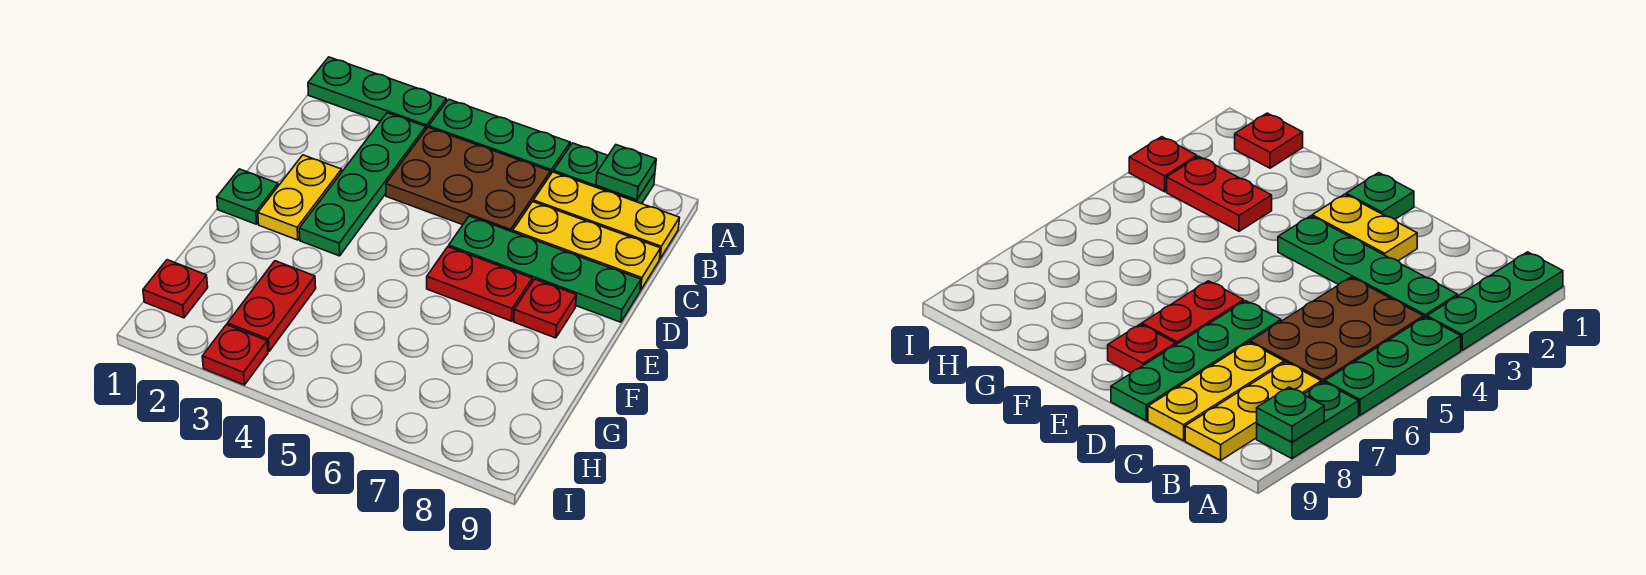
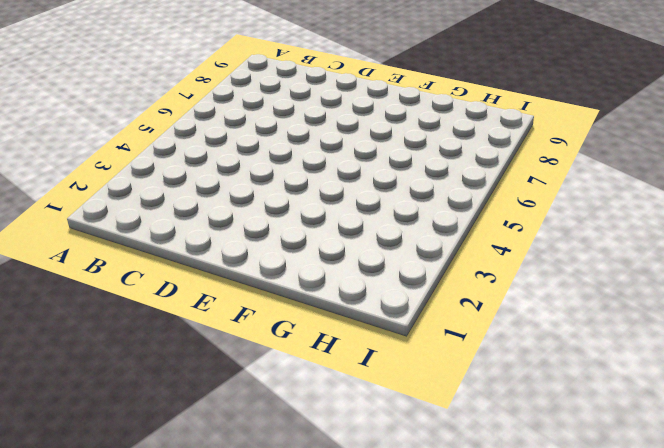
none -> green 1x3 plate [308,57,446,129]
none -> green 1x3 plate [429,99,570,175]
none -> green 1x2 plate [553,143,655,204]

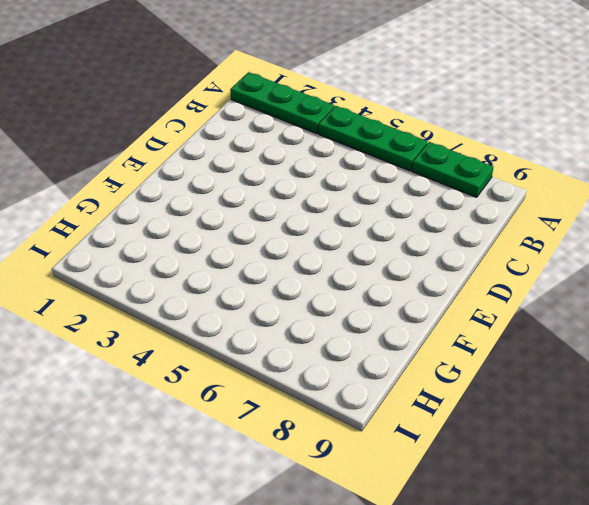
none -> green 1x4 plate [299,113,426,256]
none -> brown 2x3 plate [386,127,551,232]
none -> yellow 1x3 plate [533,172,679,259]

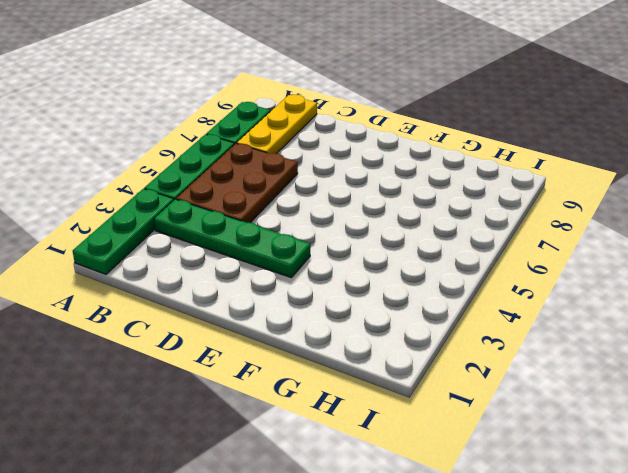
none -> yellow 1x3 plate [513,202,660,290]
none -> yellow 1x2 plate [258,155,342,240]
none -> green 1x4 plate [449,216,641,322]

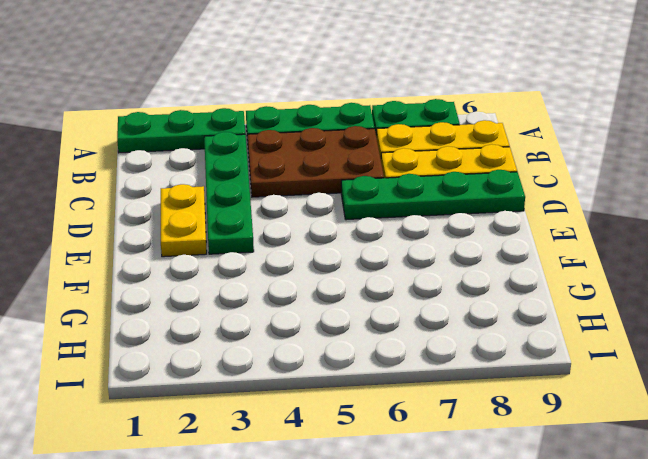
none -> green 1x1 plate [217,169,278,224]
none -> red 1x2 plate [427,247,532,321]
none -> red 1x1 plate [514,279,576,338]

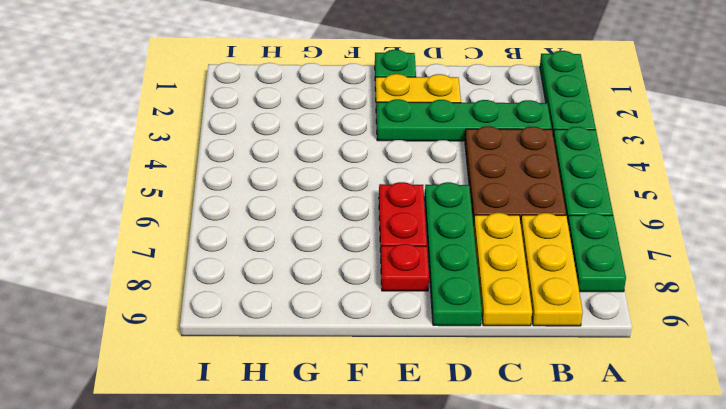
none -> red 1x2 plate [227,261,316,352]
none -> red 1x1 plate [143,260,208,318]
none -> red 1x1 plate [202,325,268,385]

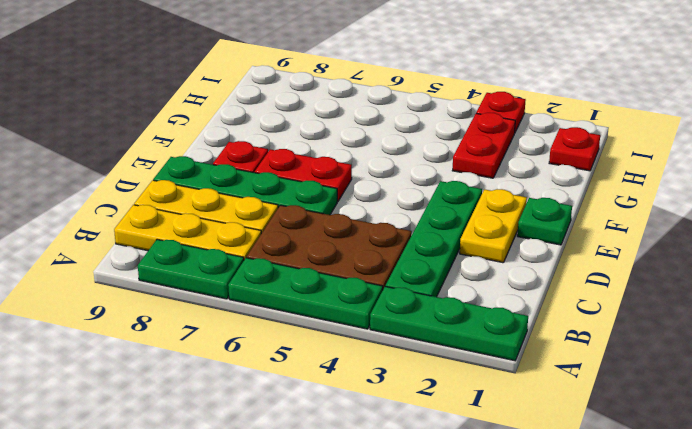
none -> green 1x1 plate [596,145,656,200]

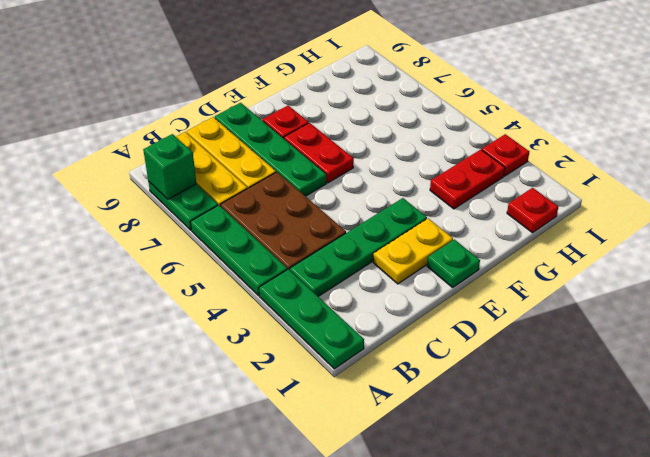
green 1x1 brick [143,134,196,199] -> green 1x1 plate [596,145,656,200]

